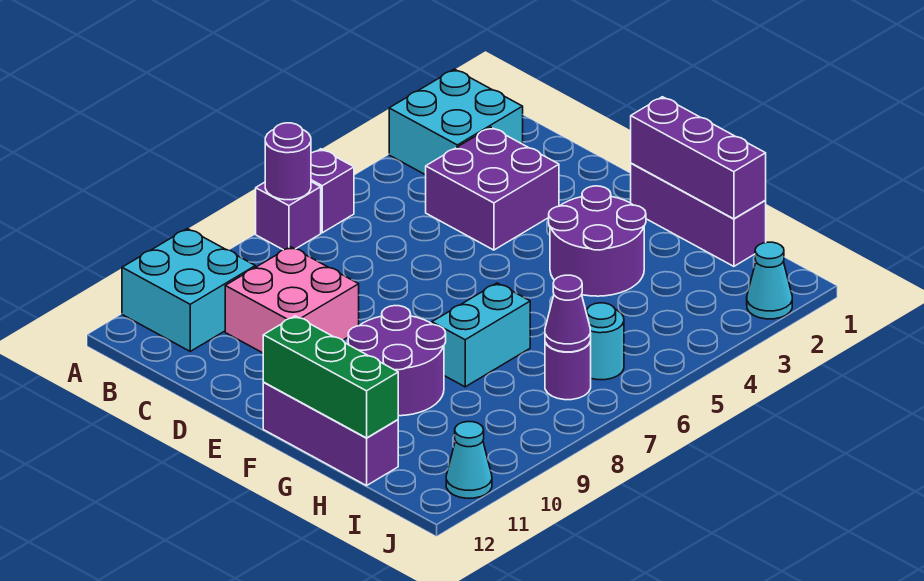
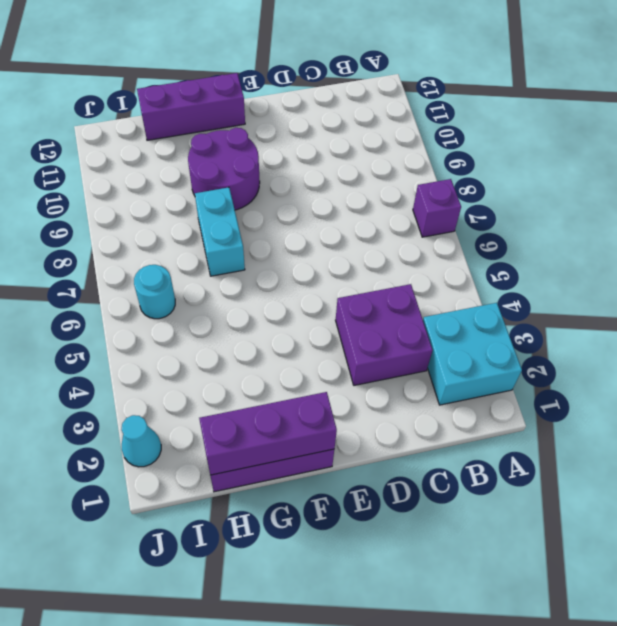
none -> purple 1x1 brick [311,149,354,233]
none -> cyan 2x2 brick [122,229,255,351]
none -> pink 2x2 brick [225,247,359,353]

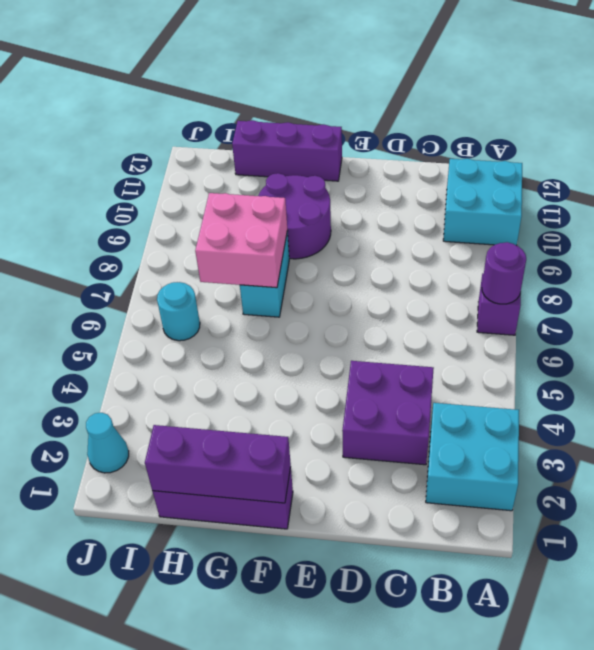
pink 2x2 brick [195,193,287,288] -> pink 2x2 brick moved to [225,247,359,353]
none -> purple 1x1 brick [311,149,354,233]
none -> purple 2x2 round brick [549,186,646,296]
none -> purple 1x1 round brick [545,342,591,400]

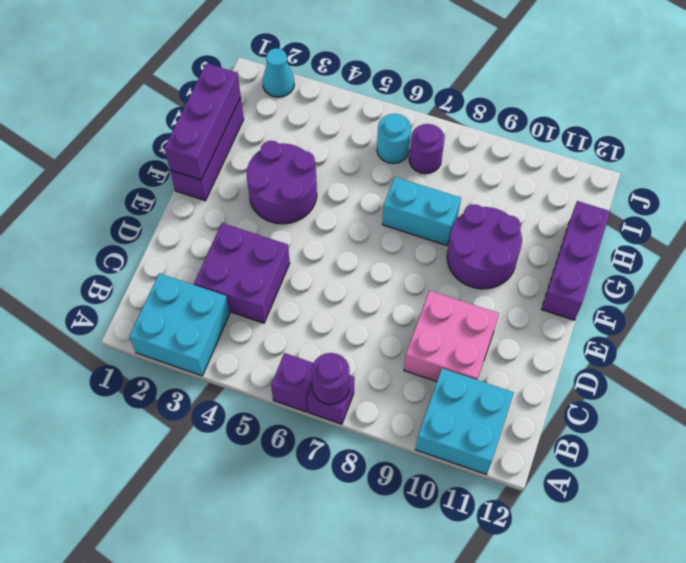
none -> cyan 1x1 cone [446,422,492,498]
none -> green 1x3 brick [263,316,398,438]
none -> purple 1x1 cone [545,275,591,352]

